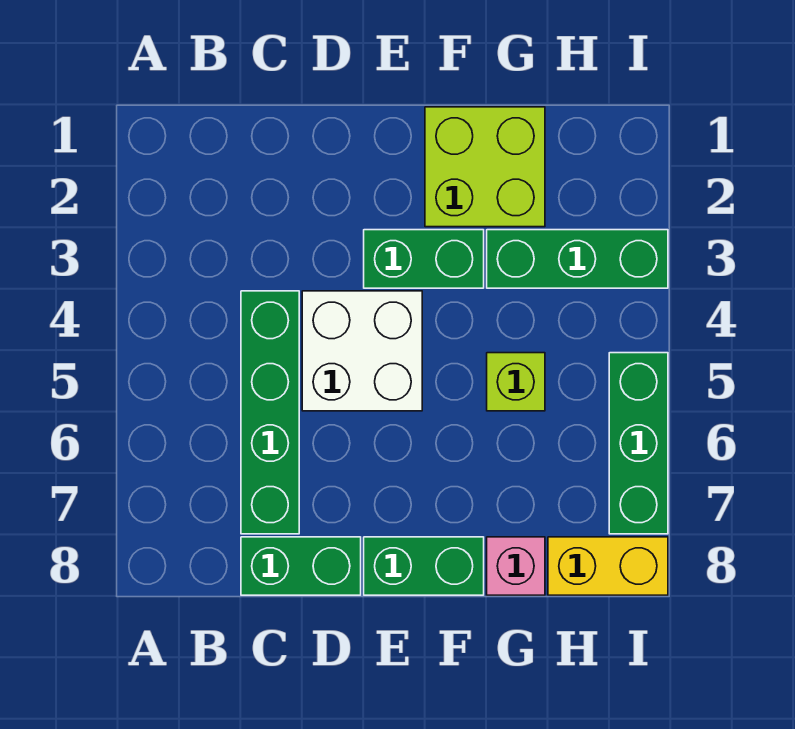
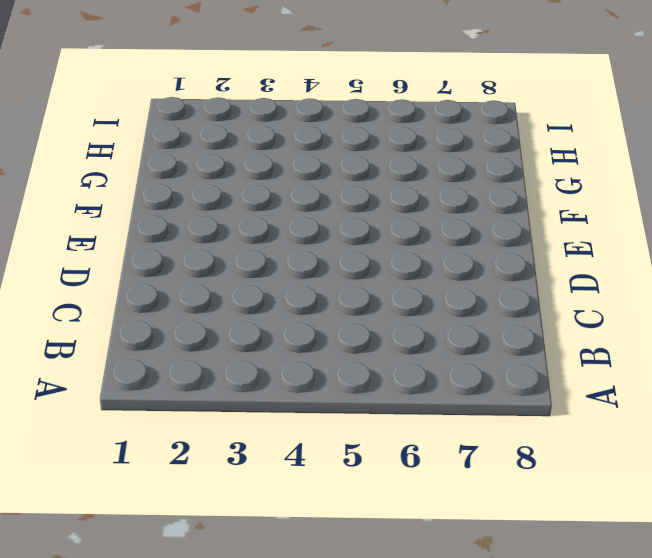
none -> green 1x4 brick [241,291,299,534]
none -> green 1x2 brick [241,537,361,595]

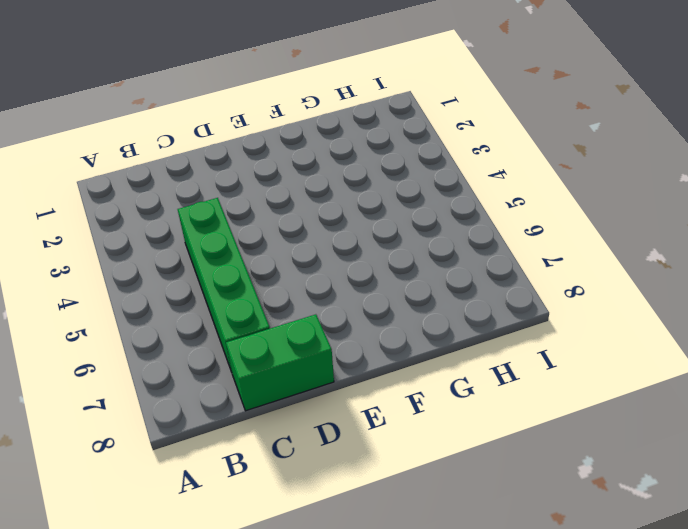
none -> white 2x2 brick [302,291,422,411]
none -> green 1x2 brick [364,230,484,288]

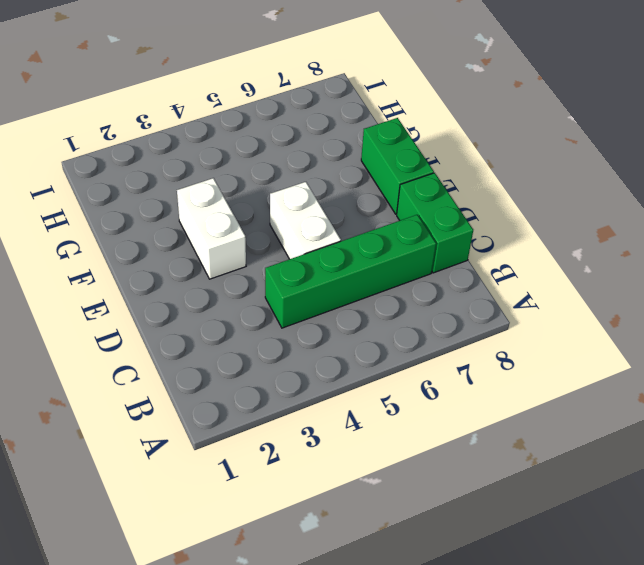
white 1x2 brick [270,182,341,259] -> white 2x2 brick [302,291,422,411]
white 1x2 brick [177,178,246,279] -> green 1x2 brick [364,230,484,288]
none -> lime 2x2 brick [425,107,545,227]
none -> green 1x3 brick [487,230,668,288]

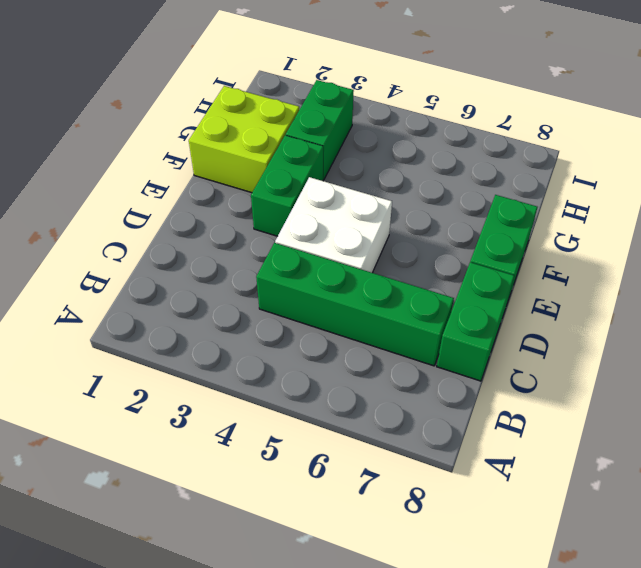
green 1x2 brick [286,80,354,180] -> green 1x3 brick [487,230,668,288]
none -> lime 1x1 brick [487,353,545,411]
none -> pink 1x1 brick [487,537,545,595]

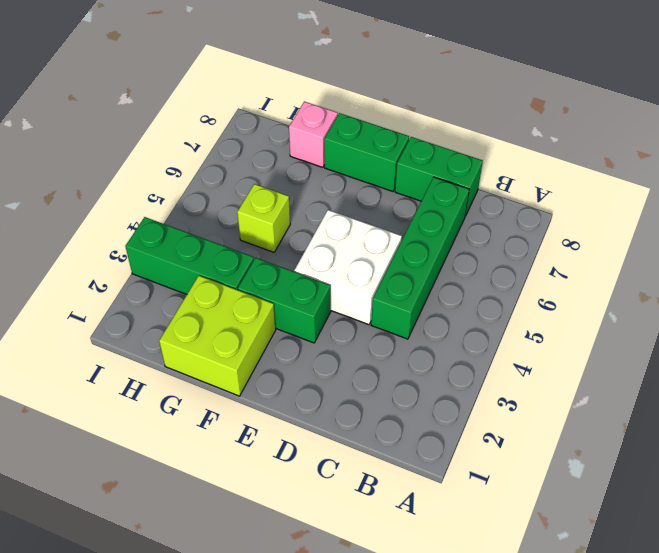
none -> yellow 1x2 brick [548,537,668,595]
none -> green 1x3 brick [609,353,668,534]

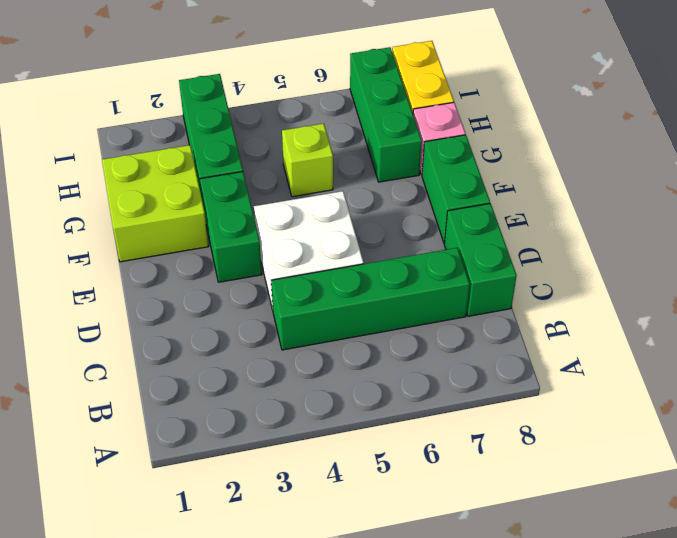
green 1x3 brick [350,47,422,182] -> green 1x3 brick turned to [609,353,668,534]

